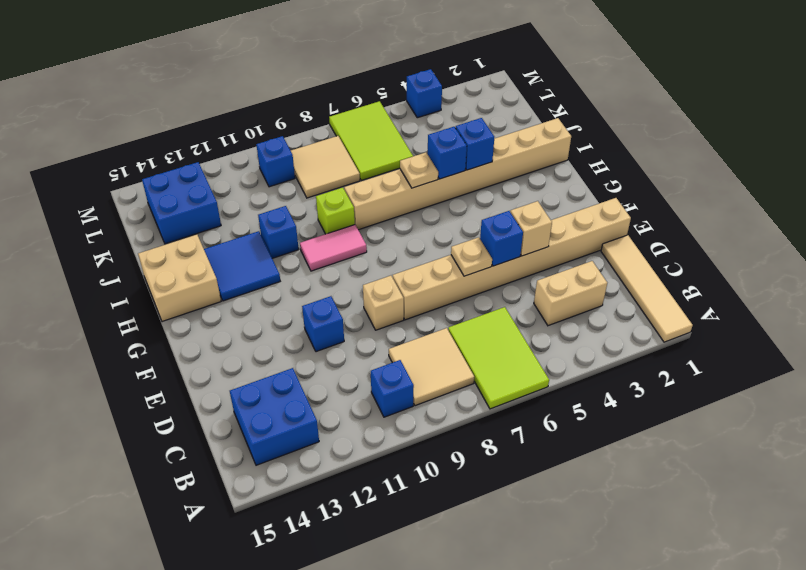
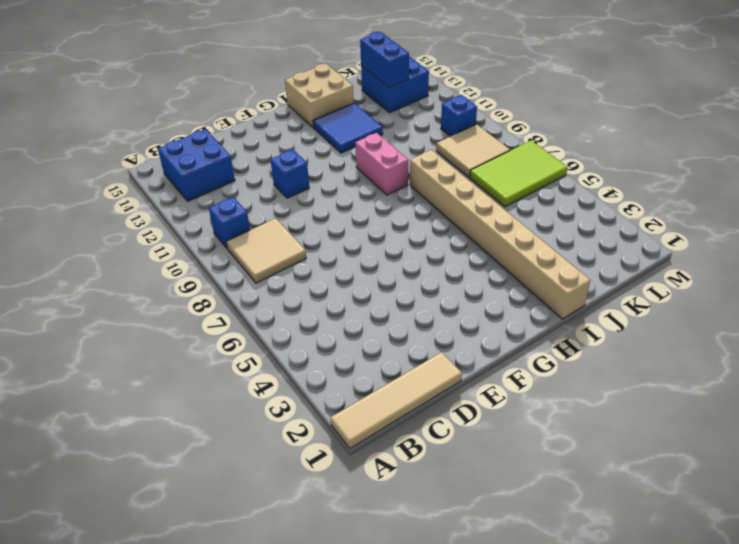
pink 1x2 brick [355,133,408,195] -> pink 1x2 tile [300,225,367,271]
blue 1x2 brick [360,32,409,88] -> none
none -> lime 2x3 tile [448,307,549,409]
none -> tan 1x2 brick [534,261,607,326]
none -> tan 1x8 brick [393,198,631,320]

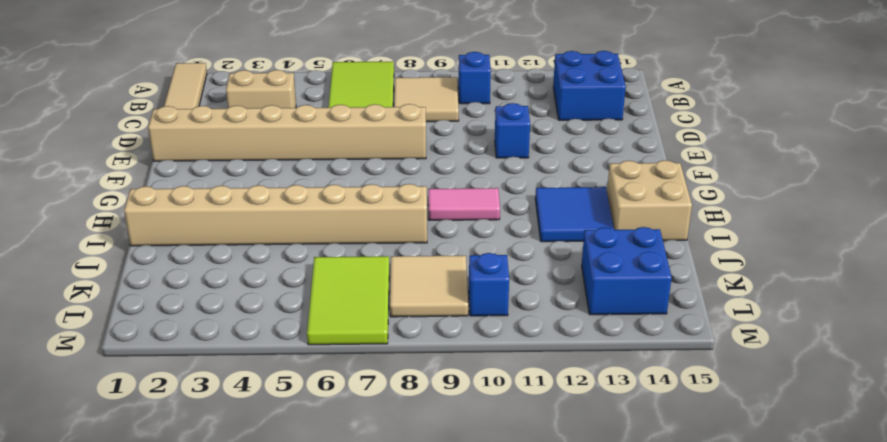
none -> tan 1x1 brick [363,276,404,330]
none -> lime 1x1 brick [316,188,355,234]
none -> blue 1x1 brick [258,206,299,258]

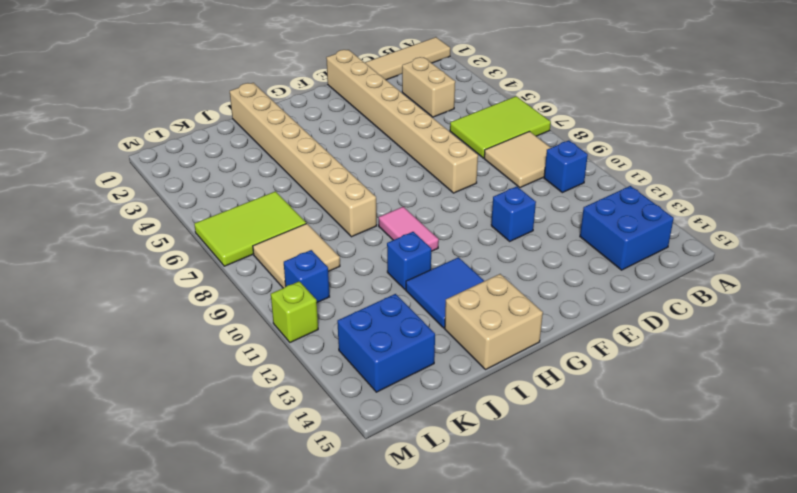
lime 1x1 brick [271,281,318,342] -> lime 1x1 brick moved to [316,188,355,234]
none -> tan 1x1 brick [363,276,404,330]
none -> blue 1x1 brick [407,69,442,118]
none -> tan 1x1 brick [510,201,552,256]

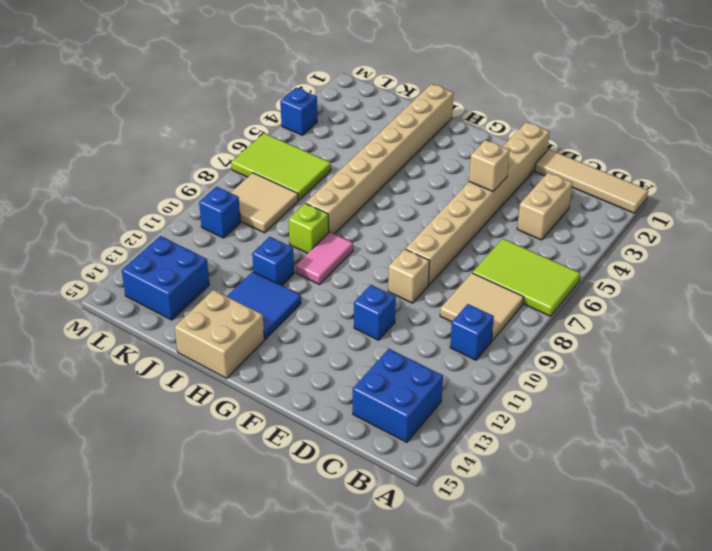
none -> blue 1x1 brick [480,211,523,266]
none -> tan 1x1 plate [451,237,492,276]
none -> blue 1x1 brick [456,118,494,170]

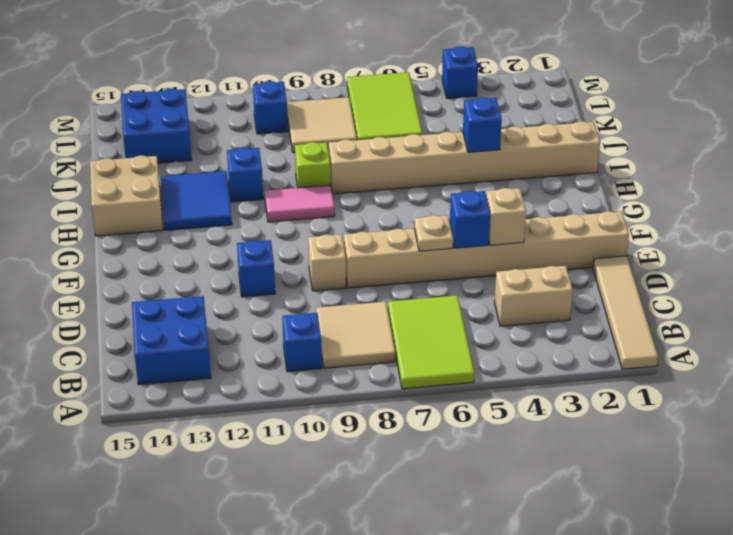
none -> blue 1x1 brick [428,127,467,179]
none -> tan 1x1 plate [400,152,438,188]

